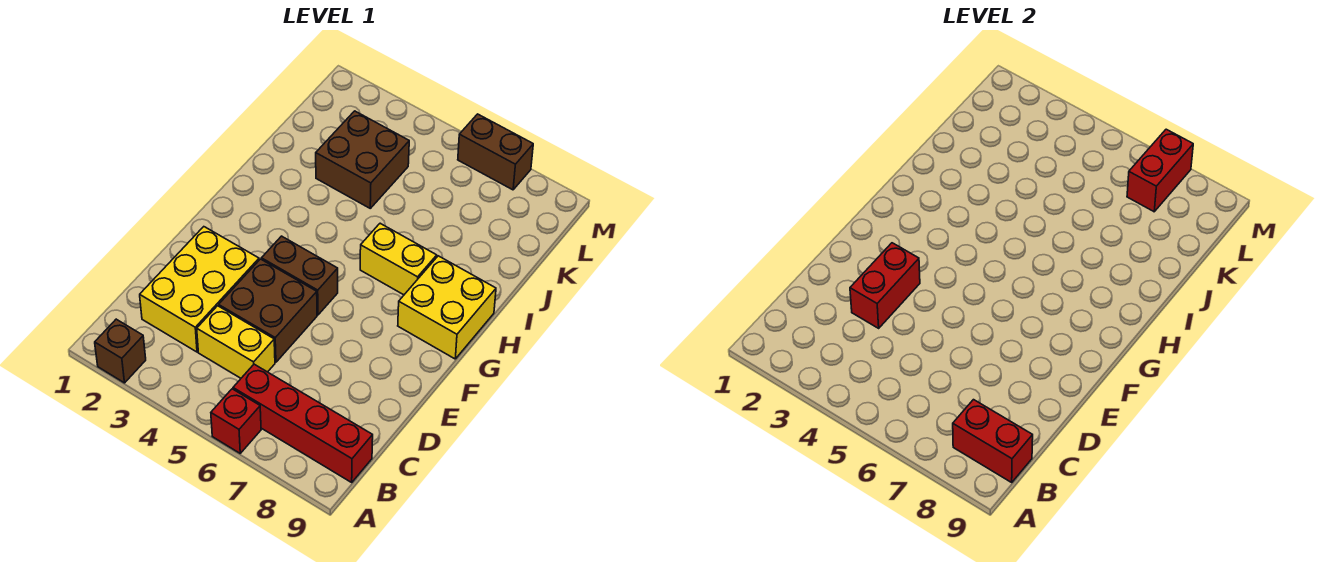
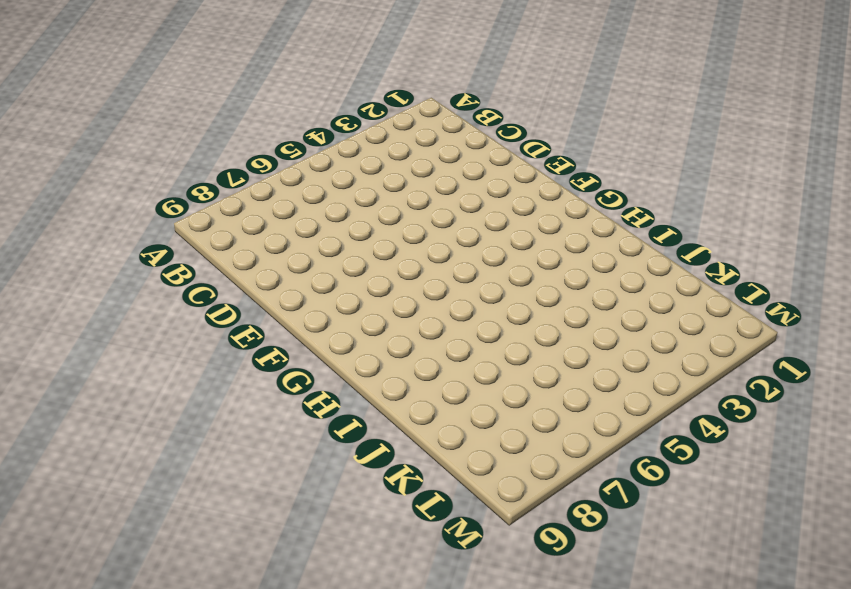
none -> brown 1x1 brick [95,319,146,383]
none -> red 1x1 brick [211,389,261,453]
none -> red 1x4 brick [233,364,373,482]

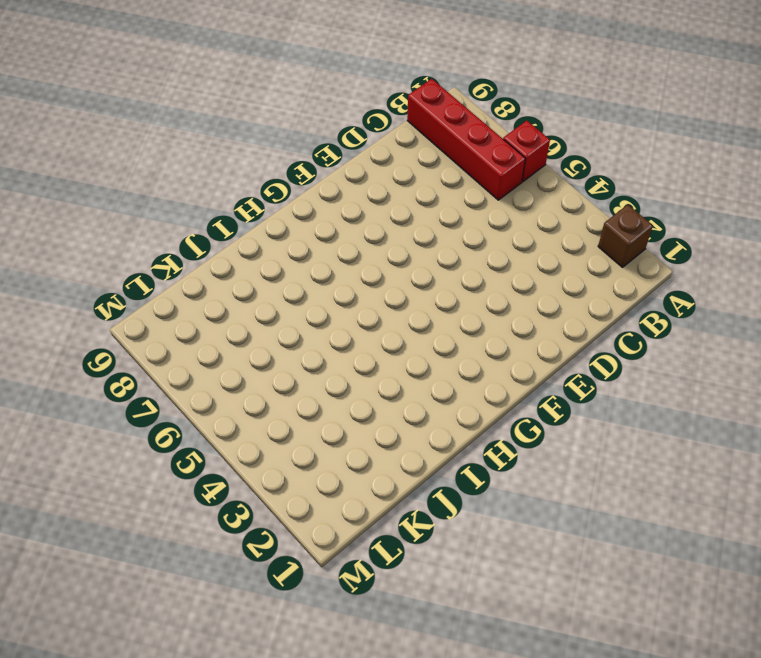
none -> yellow 2x3 brick [140,227,259,352]
none -> yellow 1x2 brick [197,306,275,378]
none -> brown 2x2 brick [219,259,317,362]

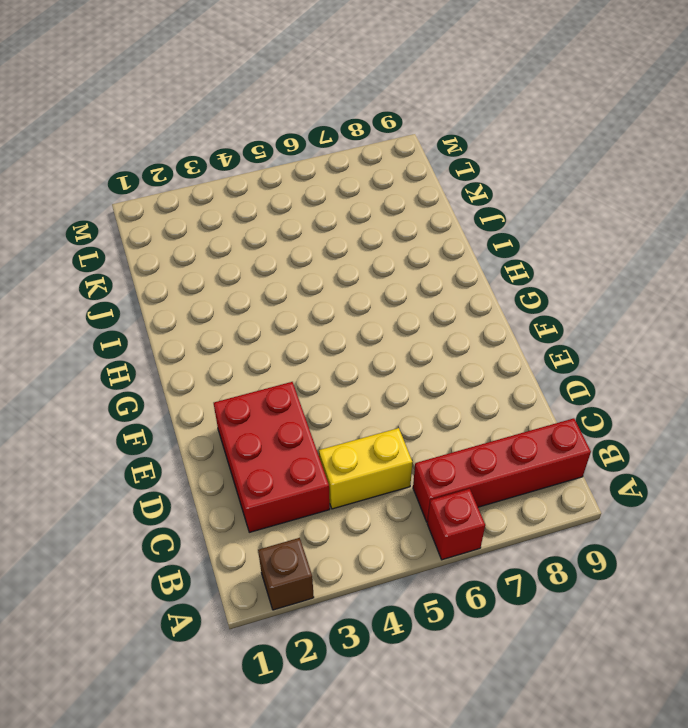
red 2x3 brick [214,382,330,532] -> yellow 2x3 brick [140,227,259,352]
none -> brown 2x2 brick [219,259,317,362]
none -> brown 1x2 brick [261,236,338,315]
none -> yellow 2x2 brick [398,256,496,359]

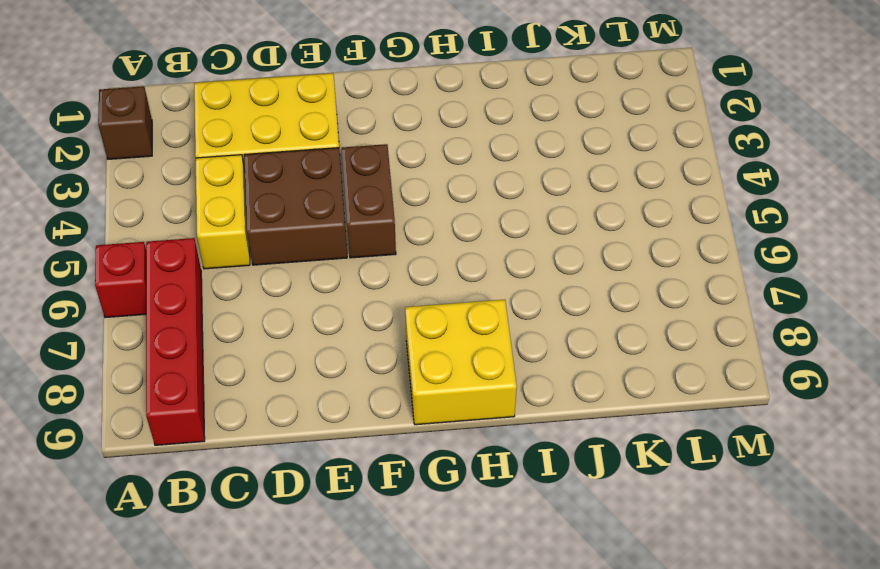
none -> yellow 1x2 brick [360,223,437,295]
none -> brown 2x2 brick [316,111,409,208]
none -> brown 1x2 brick [458,114,533,190]

